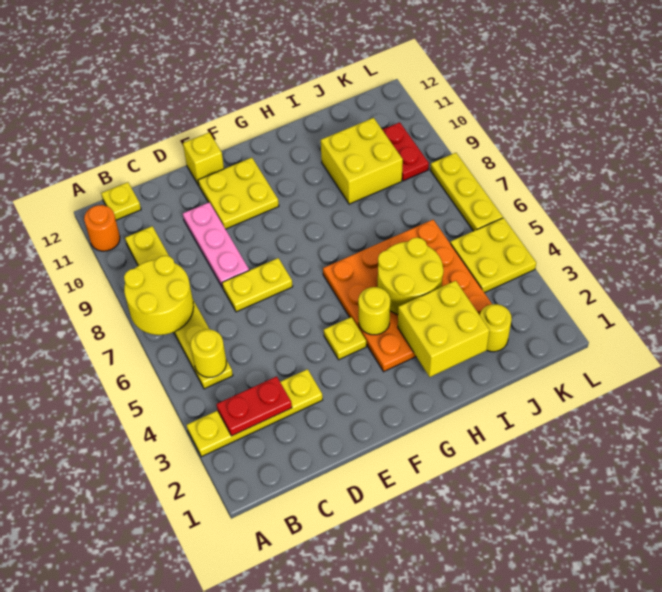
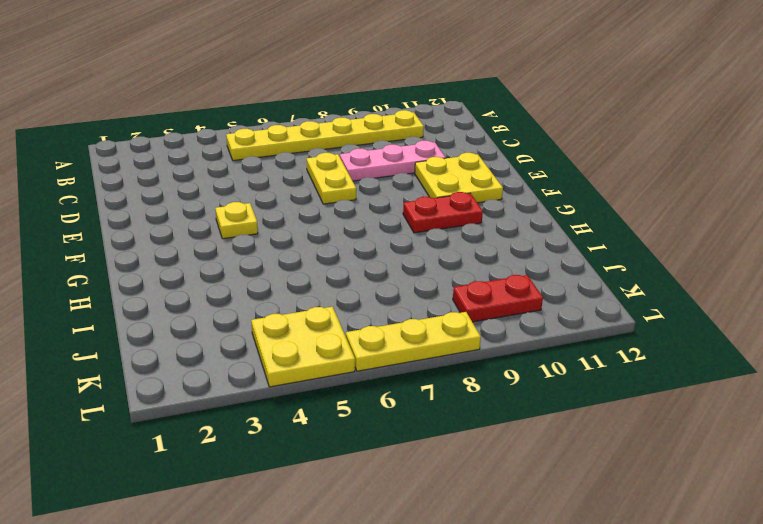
red 1x2 plate [403,192,483,233] -> red 1x2 plate turned to [217,376,292,436]
none -> yellow 1x4 plate [187,369,323,457]
none -> orange 1x1 round brick [84,205,120,251]
none -> yellow 1x1 plate [101,182,141,220]

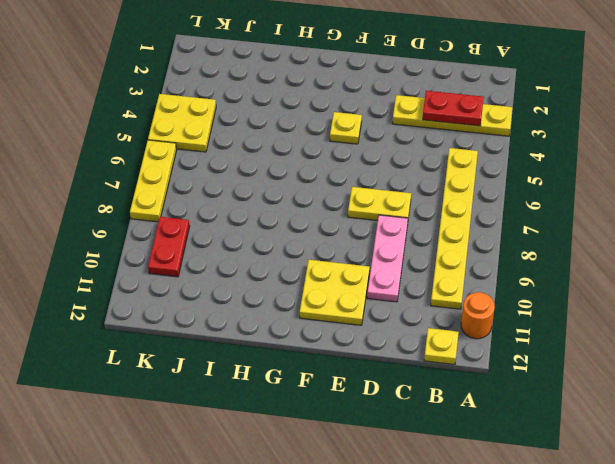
none -> yellow 1x1 brick [183,132,224,185]
none -> orange 4x4 plate [323,220,492,372]
none -> yellow 2x2 brick [321,118,403,204]

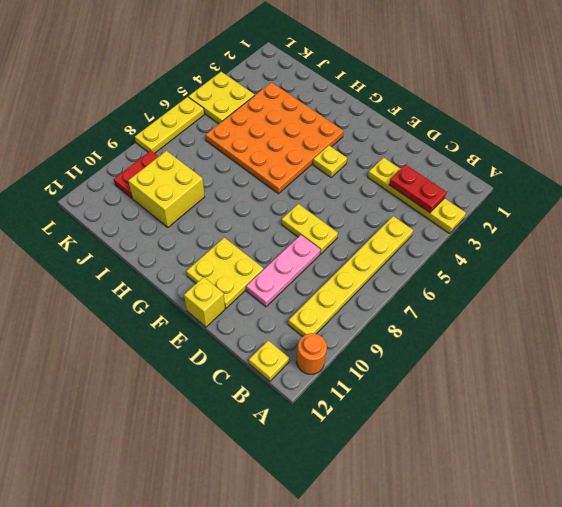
none -> yellow 1x1 round brick [480,304,512,352]
none -> yellow 2x2 round brick [124,256,194,335]
none -> yellow 1x1 round brick [191,329,226,377]

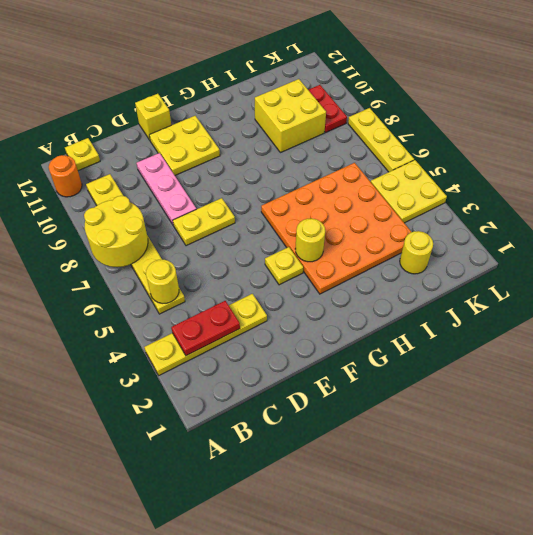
none -> yellow 2x2 brick [398,281,490,377]
none -> yellow 2x2 round brick [378,238,444,314]

